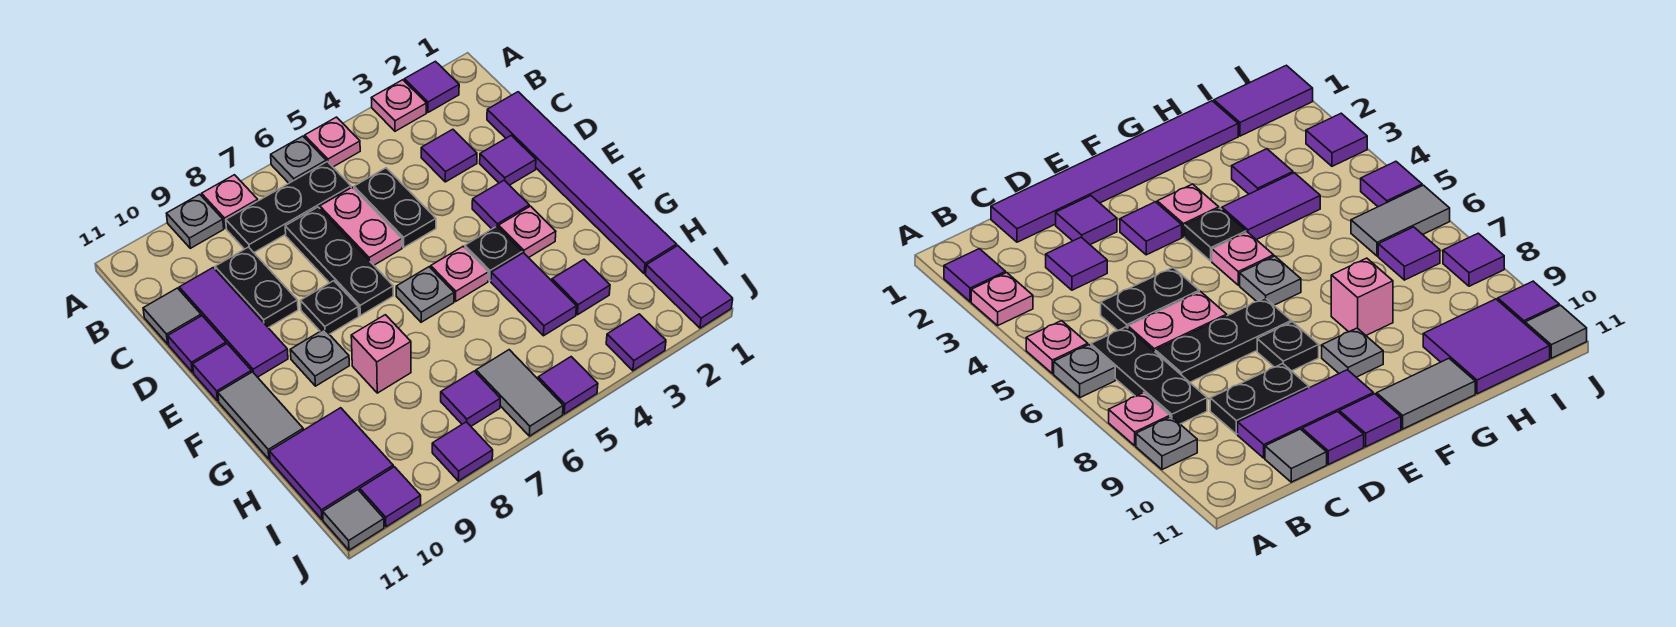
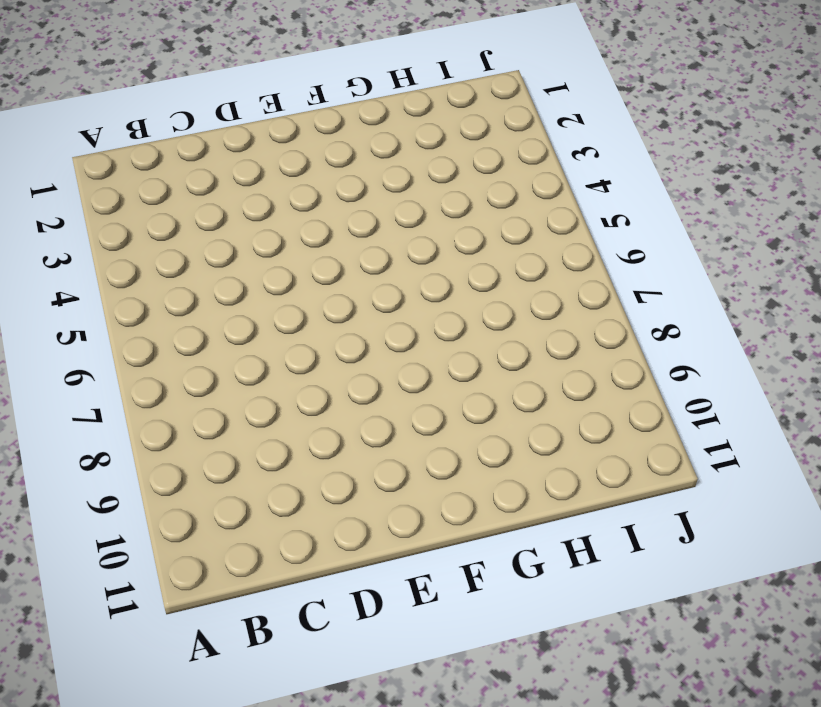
none -> purple 1x1 tile [404,61,459,112]
none -> pink 1x1 plate [372,80,426,131]
none -> pink 1x1 plate [305,117,360,167]
none -> grey 1x1 plate [271,136,326,183]

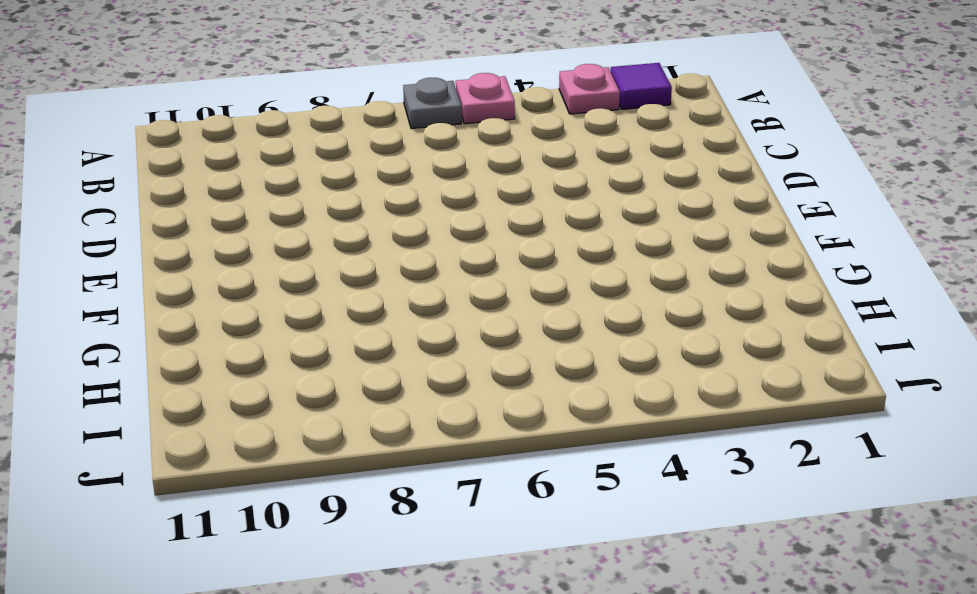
none -> pink 1x1 plate [202,175,258,228]
none -> grey 1x1 plate [167,194,224,248]
none -> black 1x3 plate [226,162,351,252]
none -> purple 1x6 tile [487,92,677,274]

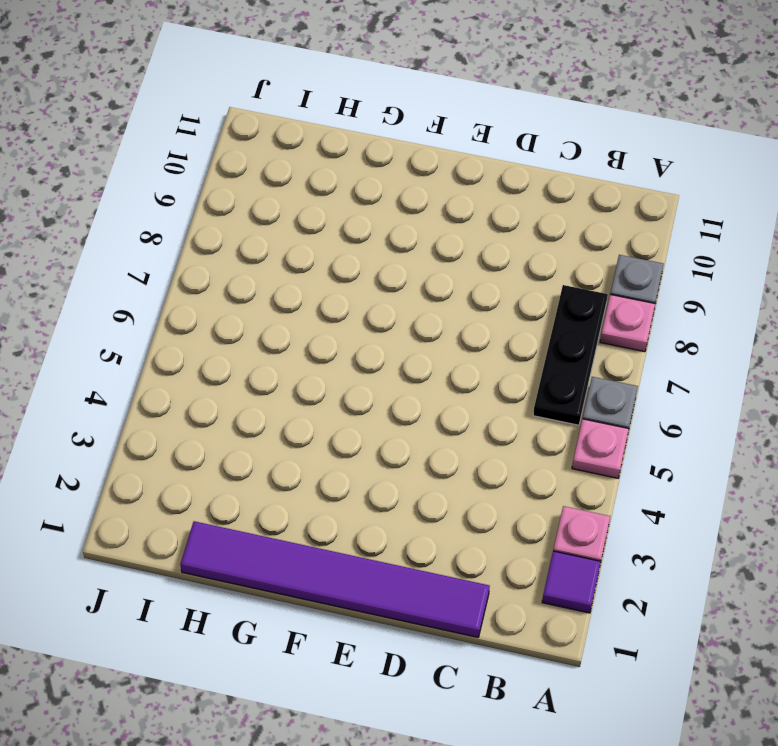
none -> purple 1x1 tile [421,129,477,182]
none -> black 1x2 plate [354,168,436,247]
none -> pink 1x2 plate [320,187,402,265]
none -> black 1x3 plate [285,207,393,316]

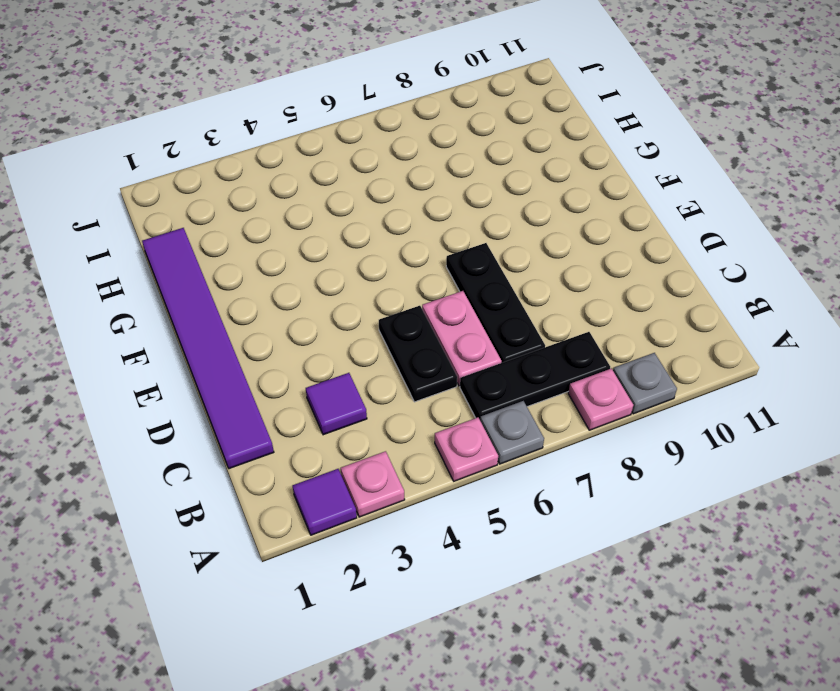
none -> black 1x2 plate [215,247,298,328]
none -> purple 1x3 tile [179,268,288,377]
none -> grey 1x1 tile [143,288,201,344]
none -> purple 1x1 tile [480,135,536,185]

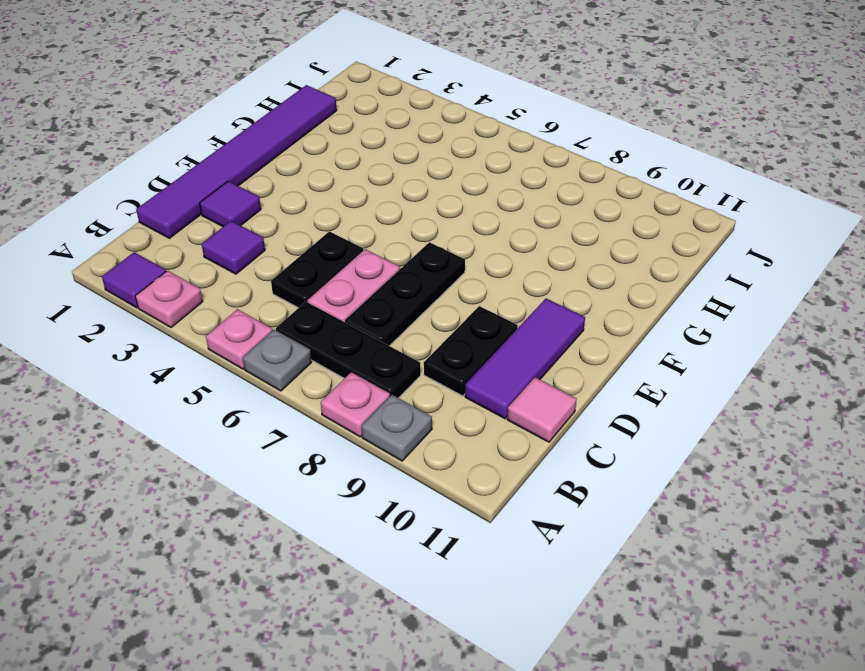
pink 1x1 tile [507,377,577,442] -> grey 1x1 tile [143,288,201,344]
none -> purple 1x1 tile [168,316,226,372]
none -> purple 1x1 tile [472,180,529,229]
none -> black 1x1 plate [300,281,359,334]
none -> purple 1x1 tile [193,344,251,401]

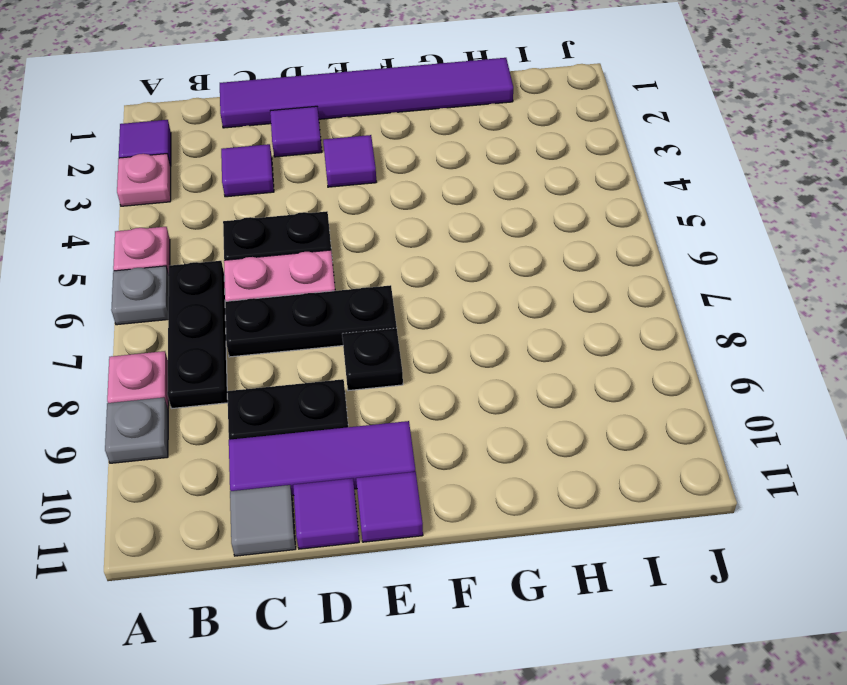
none -> pink 1x1 plate [499,206,556,258]
none -> black 1x1 plate [465,226,522,281]
none -> pink 1x1 plate [431,246,488,301]
none -> grey 1x1 plate [396,267,454,322]

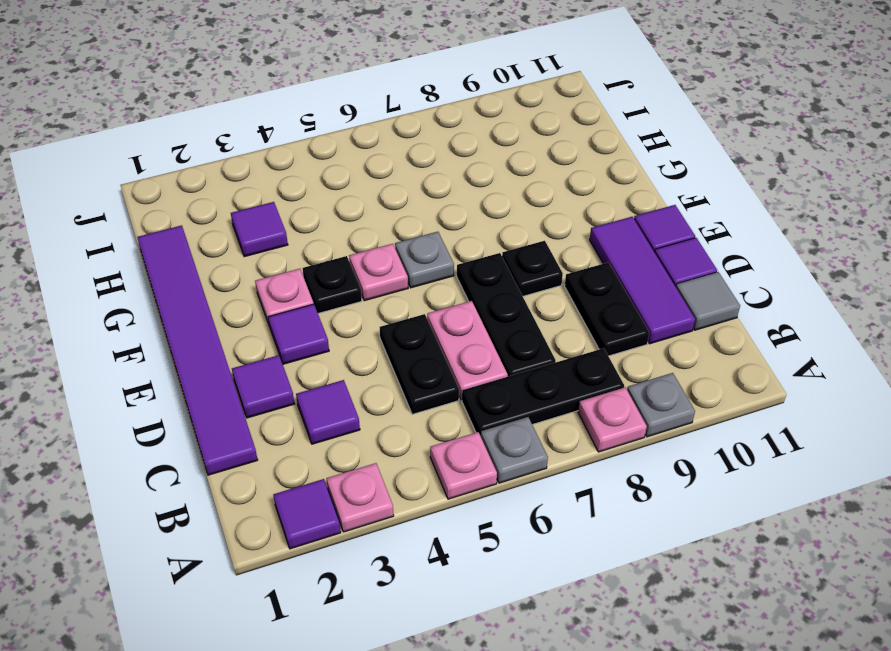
none -> grey 1x1 plate [290,329,349,386]
none -> grey 1x2 tile [218,372,303,459]
none -> purple 1x2 tile [491,253,576,336]
none -> pink 1x1 brick [351,315,411,393]

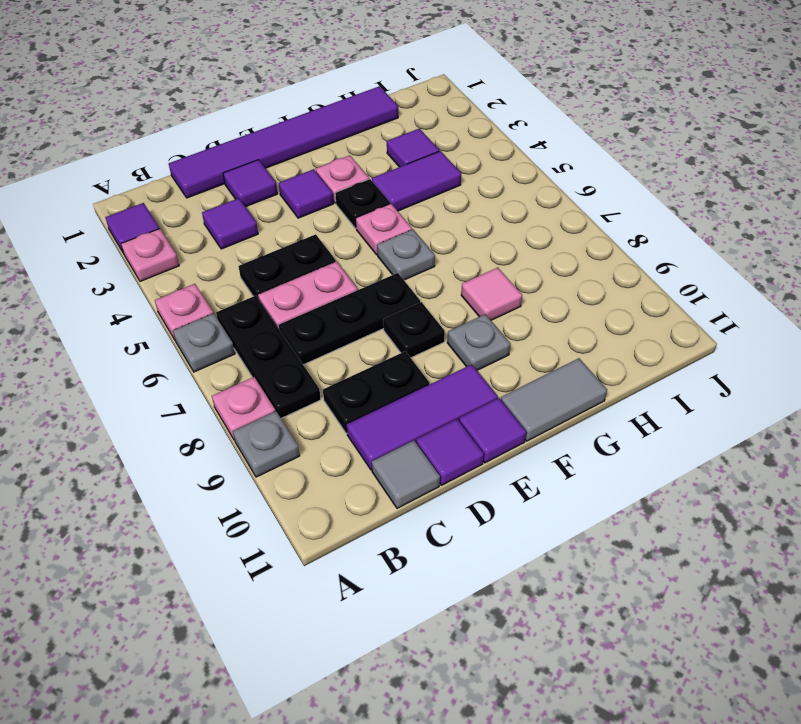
pink 1x1 tile [461,268,522,320] -> pink 1x1 brick [351,315,411,393]
none -> purple 2x2 tile [270,408,393,519]
none -> purple 1x2 tile [646,246,733,328]
none -> grey 1x2 tile [476,350,563,436]
none -> purple 1x1 tile [441,371,500,426]

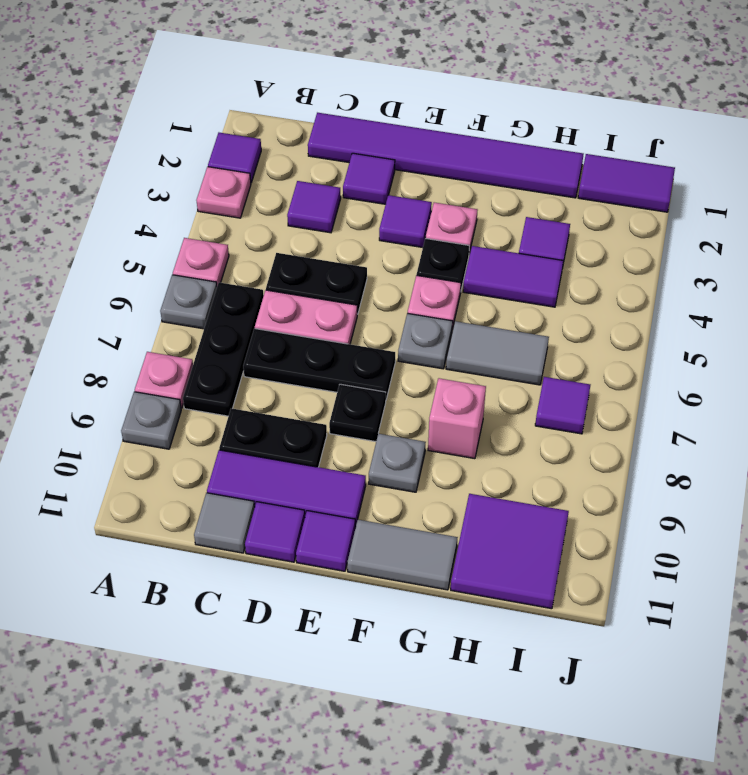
grey 1x2 tile [446,321,549,385] -> grey 1x2 tile moved to [476,350,563,436]
none -> purple 1x1 tile [606,314,666,371]
none -> purple 1x1 tile [538,357,598,414]
none -> purple 1x1 tile [432,422,493,481]
none -> purple 1x1 tile [360,467,421,527]

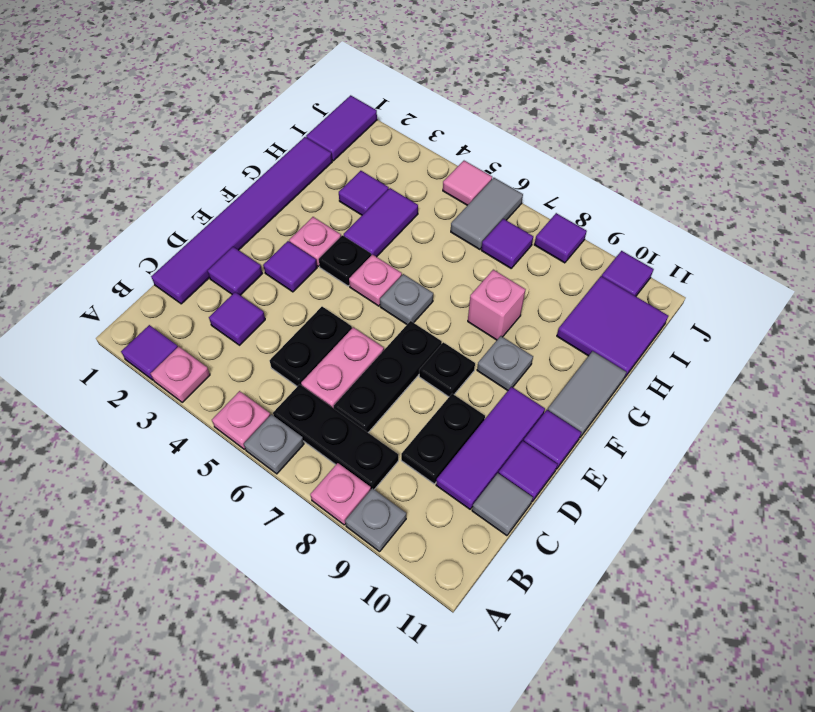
pink 1x1 tile [443,161,492,205] -> purple 1x1 tile [538,357,598,414]
none -> purple 1x1 tile [606,314,666,371]
none -> grey 1x1 tile [323,490,384,550]

